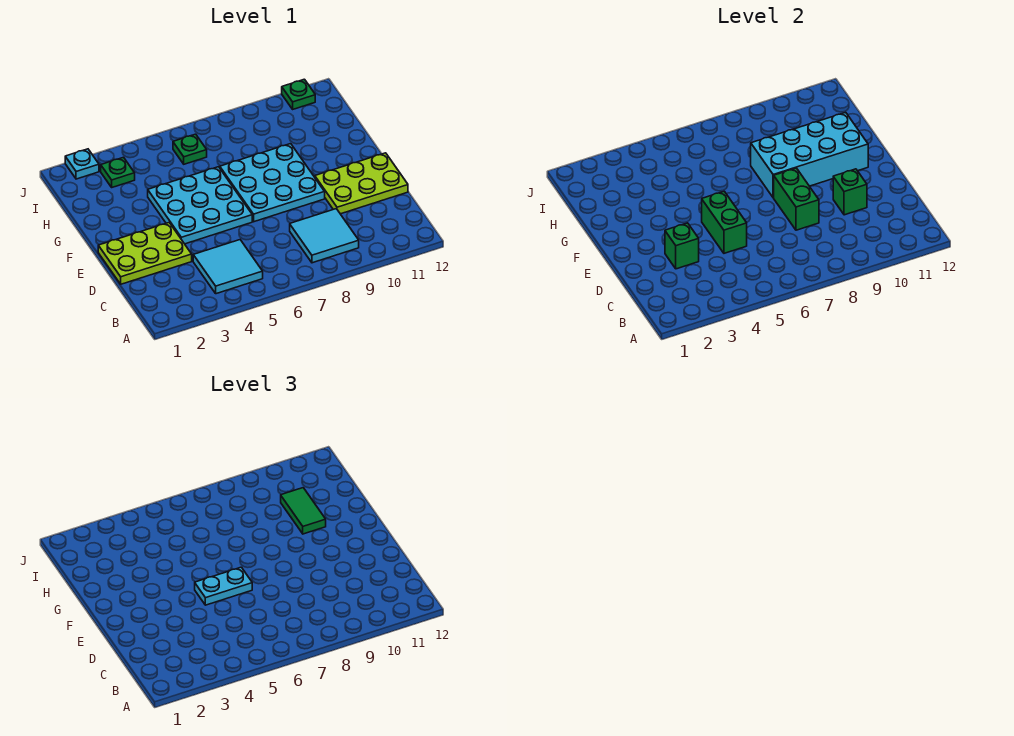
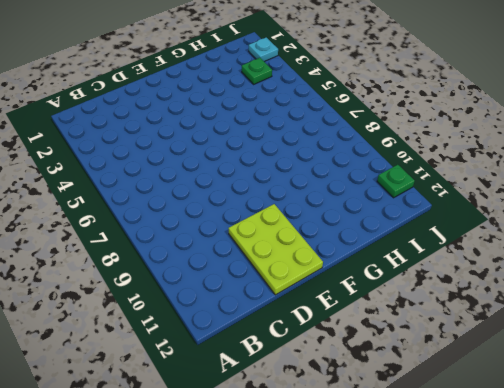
none -> cyan 2x2 tile [193,240,263,294]
none -> cyan 2x2 tile [290,209,359,263]
none -> lime 2x3 plate [98,223,192,284]

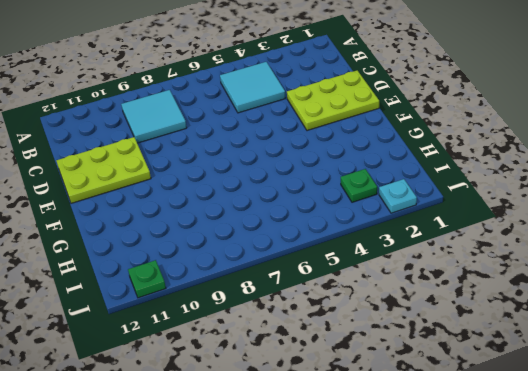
none -> cyan 3x3 plate [148,167,252,244]
none -> cyan 3x3 plate [220,144,325,222]
none -> green 1x1 plate [173,134,207,164]

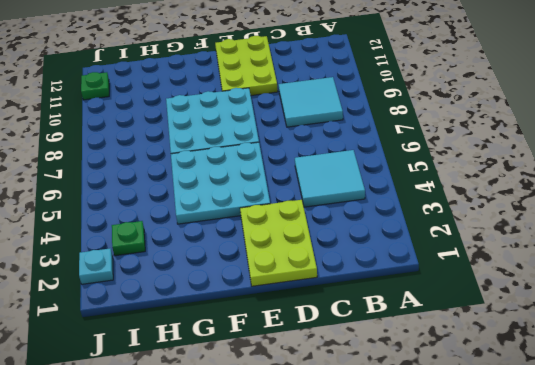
none -> green 1x1 plate [173,134,207,164]
none -> green 1x1 brick [665,223,699,269]
none -> green 1x2 brick [702,191,747,253]

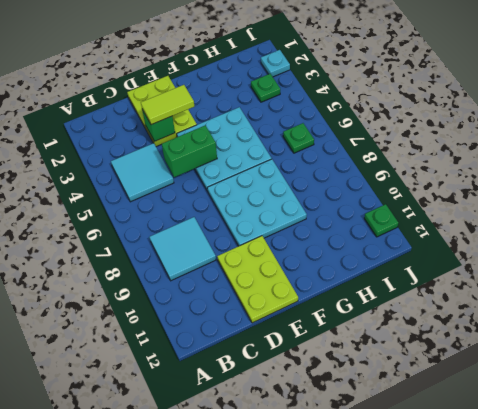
lime 1x2 tile [141,85,194,125] -> none
none -> green 1x2 brick [774,168,819,230]
none -> green 1x1 brick [833,169,867,215]
none -> cyan 2x4 brick [751,112,868,198]

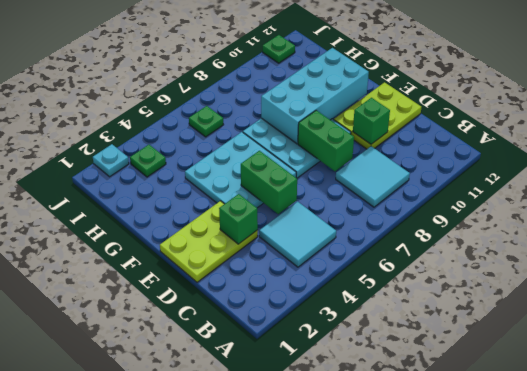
none -> cyan 1x2 plate [195,567,252,605]
none -> green 1x2 tile [281,488,326,534]

